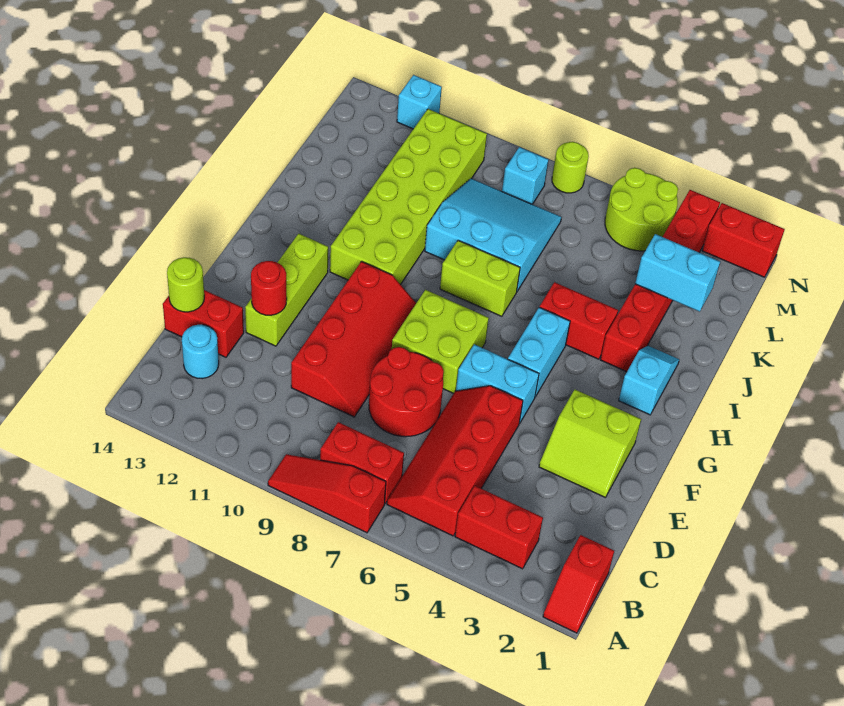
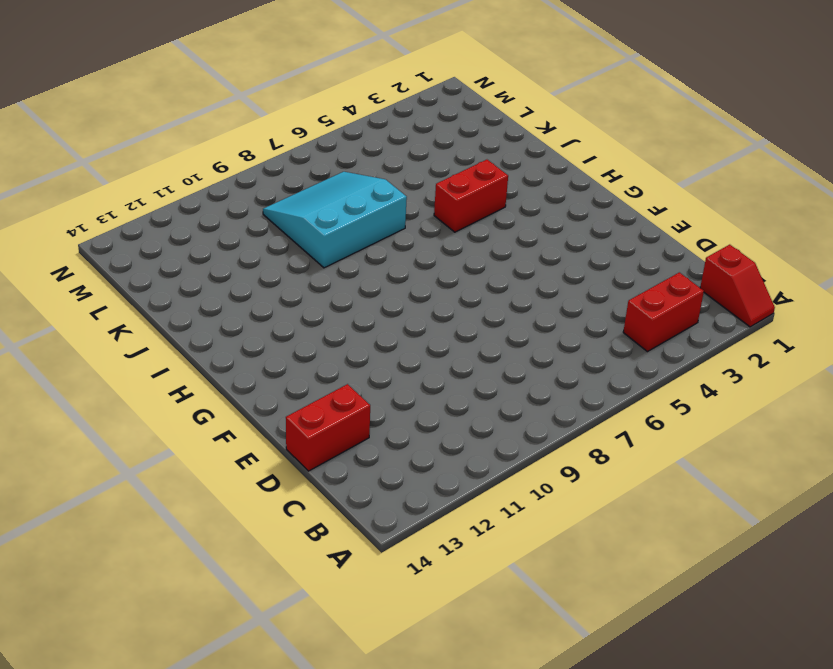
none -> red 1x3 slope [268,454,386,533]
none -> red 2x4 slope [387,386,523,536]
none -> red 1x2 brick [320,422,404,503]

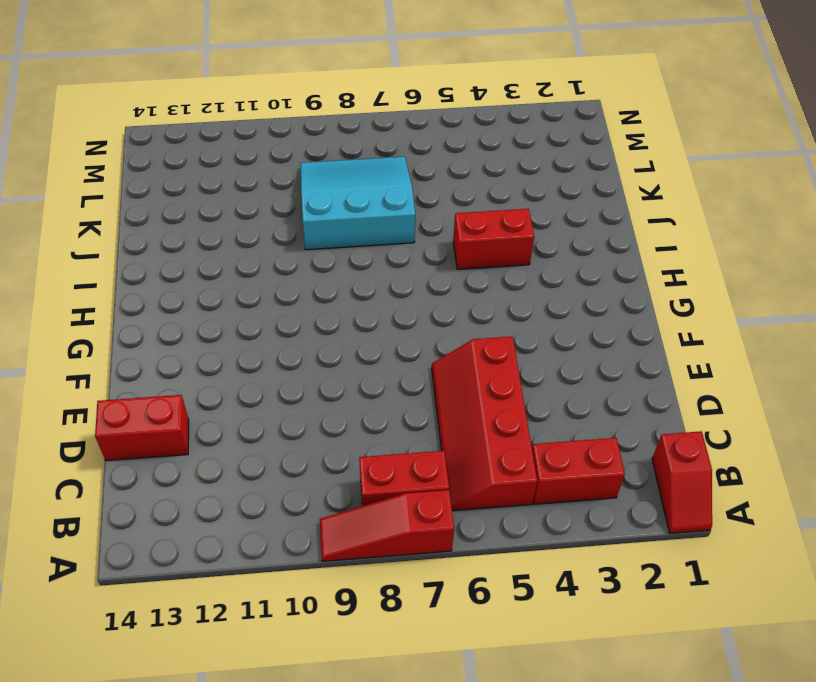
none -> cyan 1x1 round brick [182,325,219,379]
none -> red 2x2 round brick [369,347,444,437]
none -> red 2x4 slope [291,261,416,417]

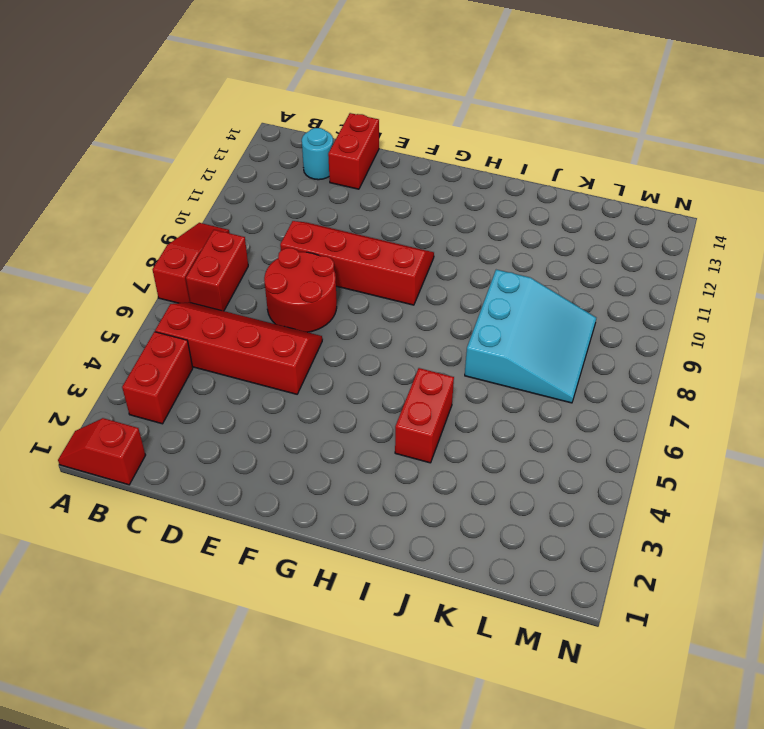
red 2x4 slope [280,221,434,305] -> red 2x4 slope turned to [291,261,416,417]
none -> lime 2x2 slope [539,390,641,498]
none -> lime 1x3 brick [245,234,328,346]
none -> cyan 1x2 brick [456,344,539,424]

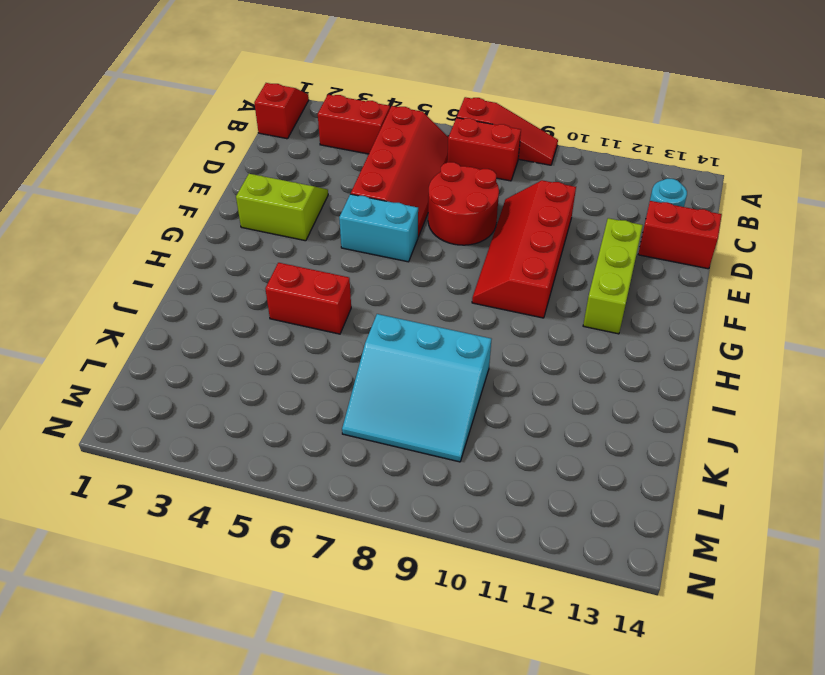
none -> lime 2x2 brick [392,290,489,394]
none -> cyan 1x2 brick [508,307,570,397]
none -> cyan 1x2 slope [619,346,679,415]

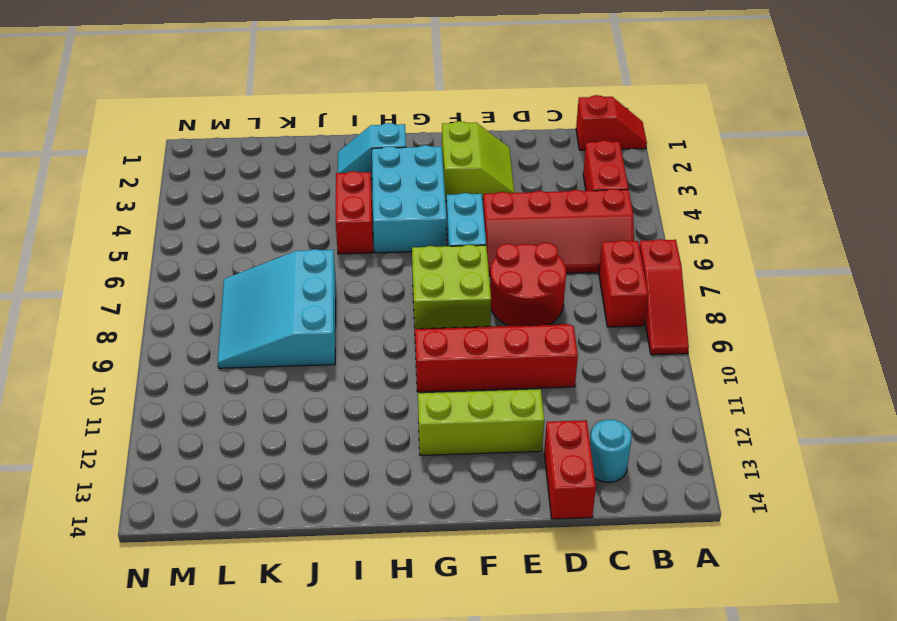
cyan 2x3 brick [372,145,447,253] -> cyan 1x2 brick [508,307,570,397]
none -> lime 2x6 brick [330,109,487,284]
none -> red 1x6 brick [600,190,720,372]
none -> lime 1x2 brick [440,240,520,316]

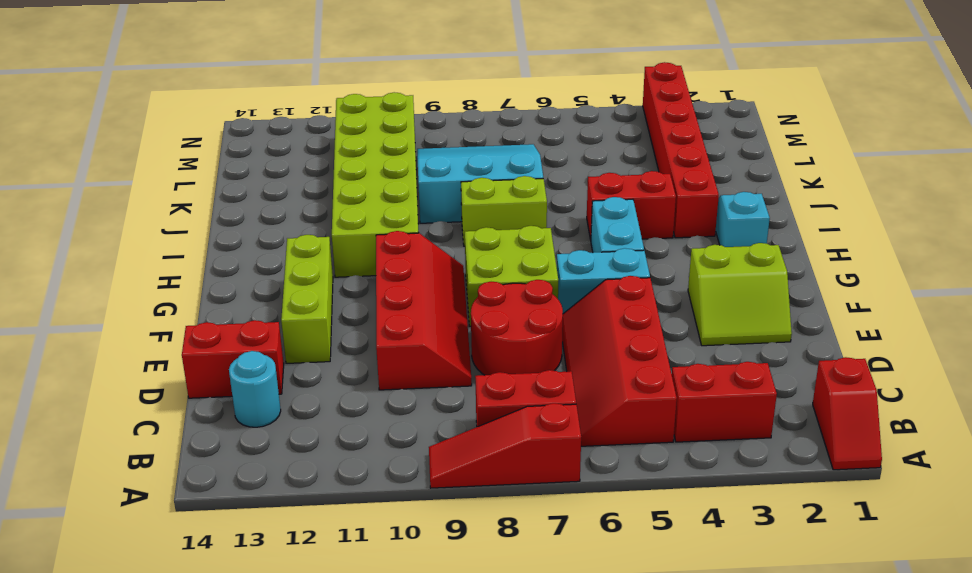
none -> lime 2x2 round brick [605,168,678,251]
none -> cyan 1x1 brick [502,147,549,204]
none -> red 1x2 brick [702,203,785,277]

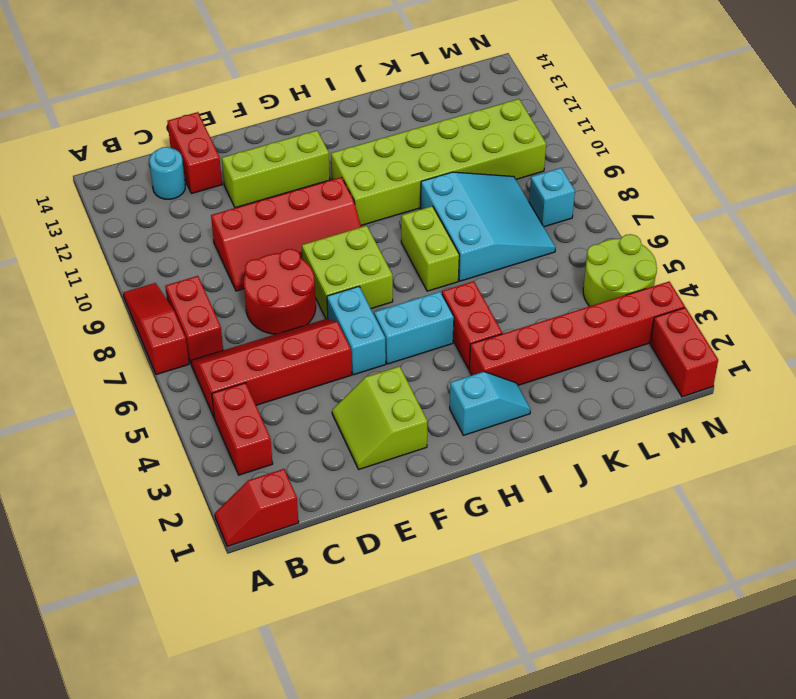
none -> lime 1x1 round brick [552,142,589,193]
none -> cyan 1x1 brick [397,75,442,129]
none -> lime 1x1 round brick [167,257,204,312]

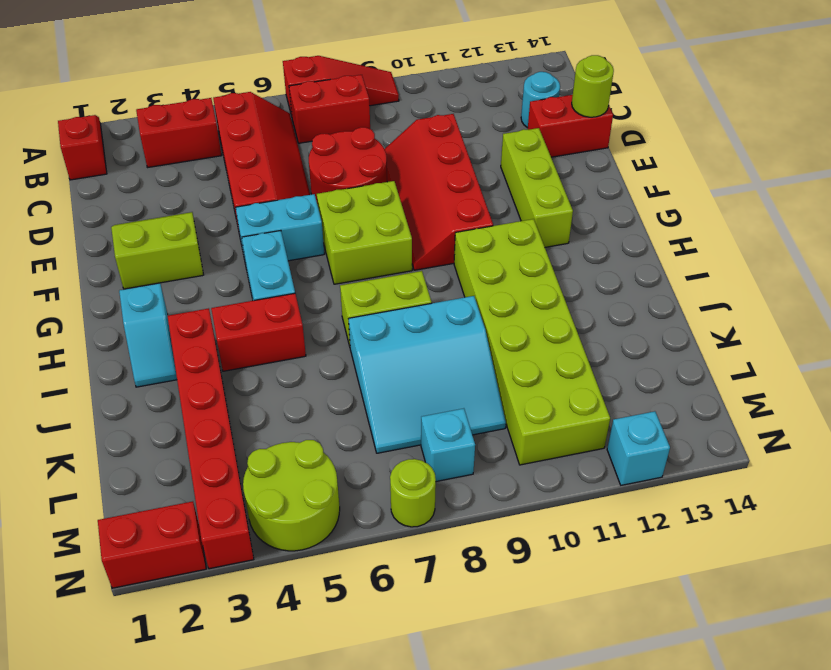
none -> red 1x1 round brick [251,261,287,315]
none -> cyan 1x2 brick [635,234,720,312]

